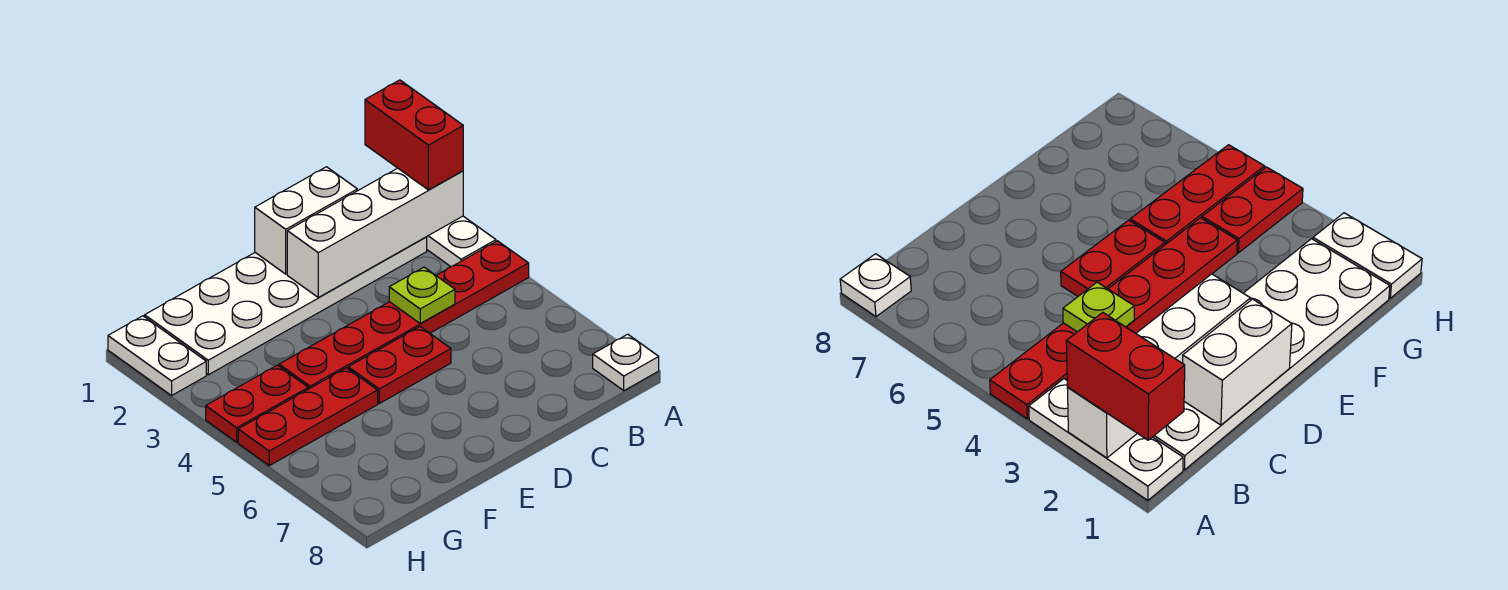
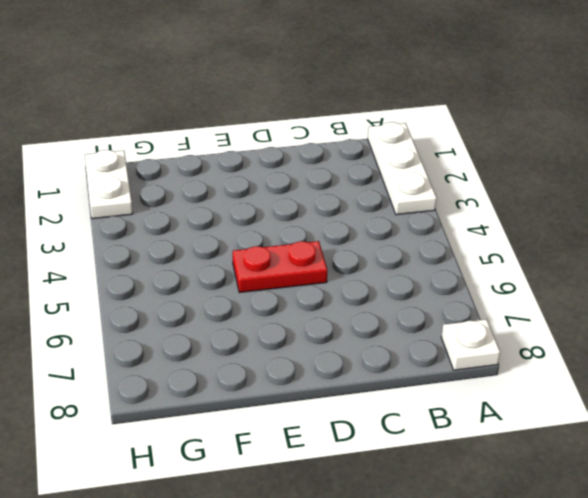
none -> red 1x6 plate [279,241,529,389]
none -> white 2x6 plate [145,237,427,375]
none -> red 1x3 plate [238,368,378,466]

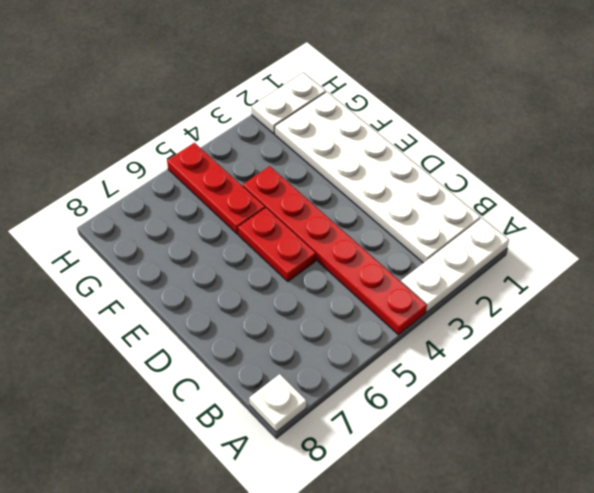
none -> red 1x2 plate [206,365,308,442]
none -> white 1x4 brick [287,168,463,297]
none -> white 1x2 brick [255,167,357,274]

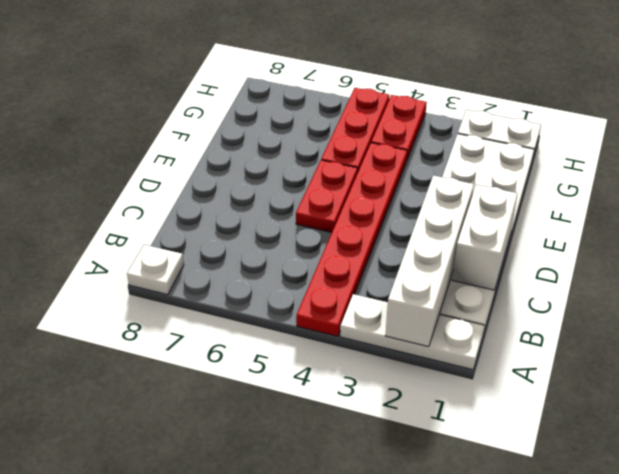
none -> lime 1x1 plate [389,267,455,324]
none -> red 1x2 brick [365,80,463,190]

